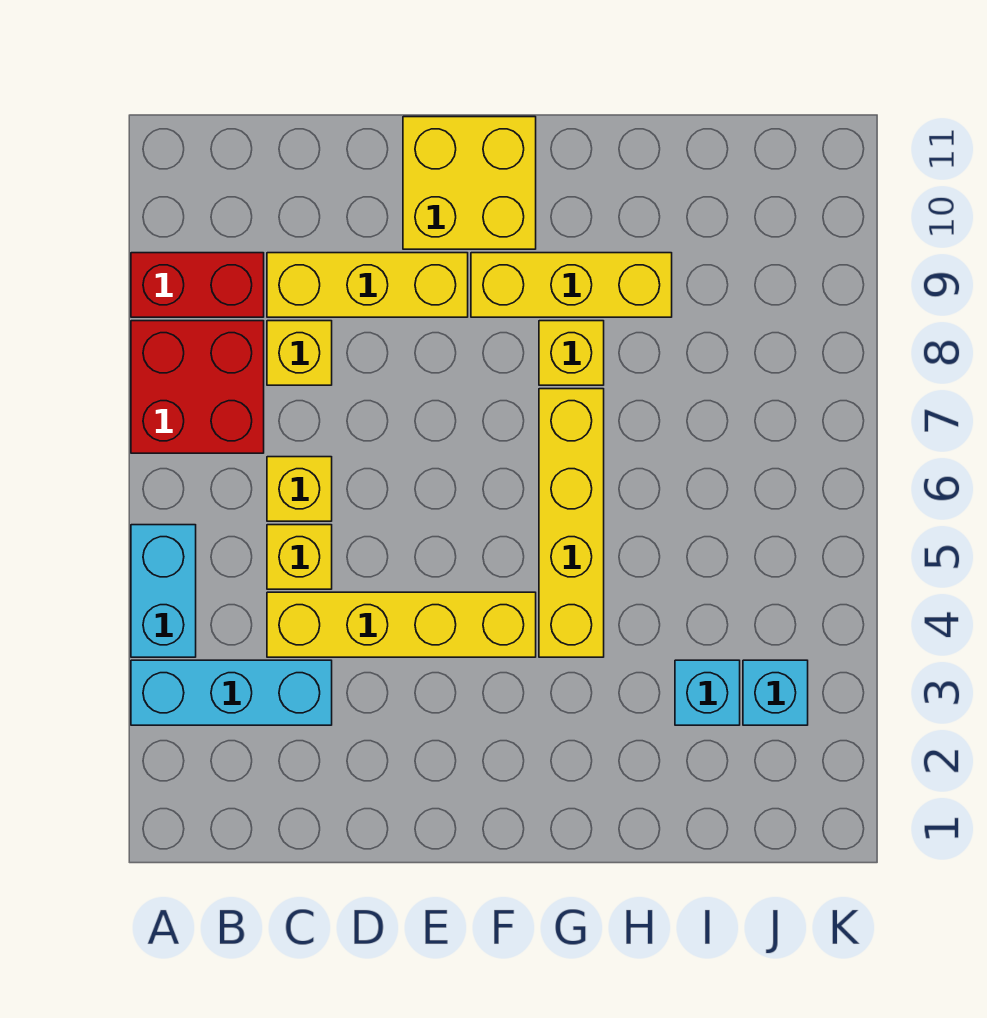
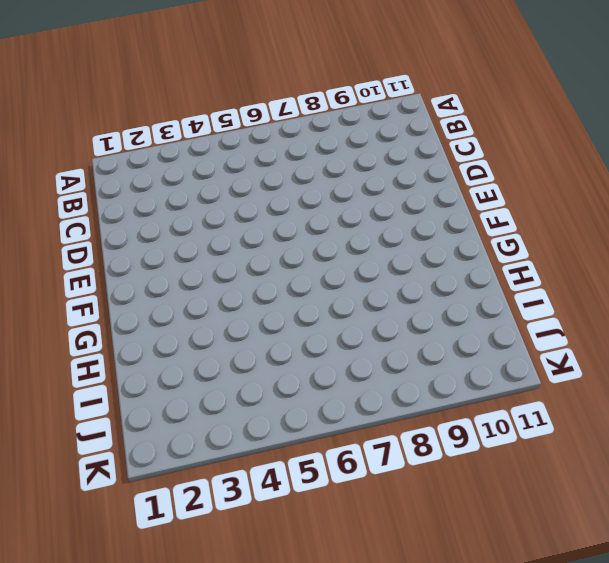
none -> cyan 1x3 brick [131,660,332,725]
none -> cyan 1x2 brick [131,525,196,657]
none -> red 2x2 brick [131,321,264,453]

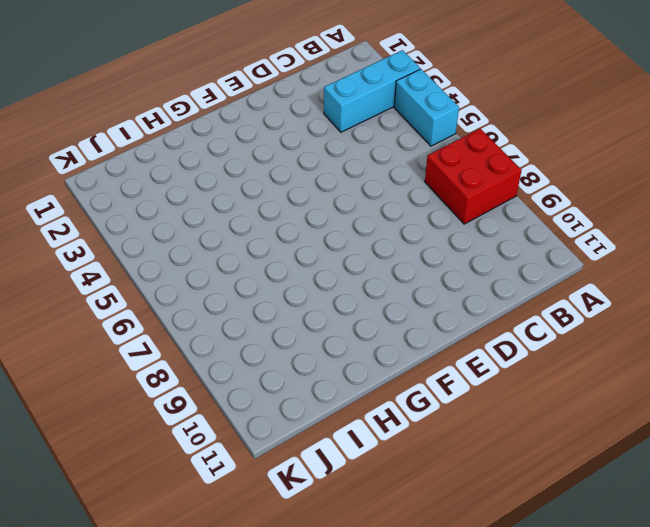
none -> red 1x2 brick [131,253,264,317]
none -> yellow 1x4 brick [267,592,536,657]
none -> yellow 1x1 brick [267,525,332,589]

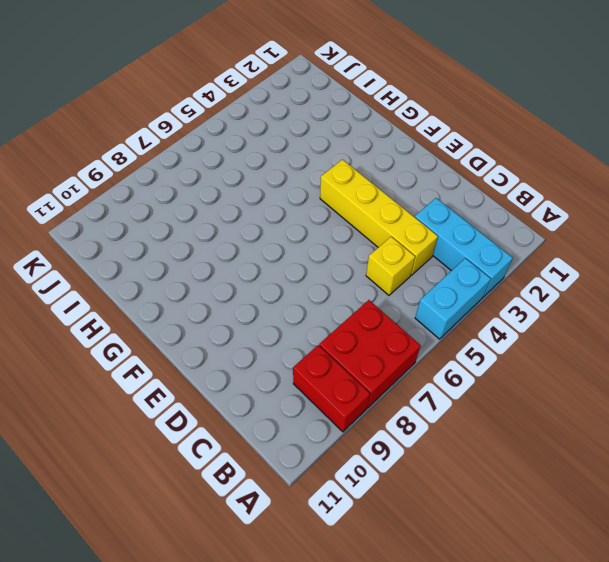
none -> yellow 1x1 brick [267,457,332,521]
none -> yellow 1x1 brick [267,321,332,385]
none -> yellow 1x3 brick [267,253,468,317]

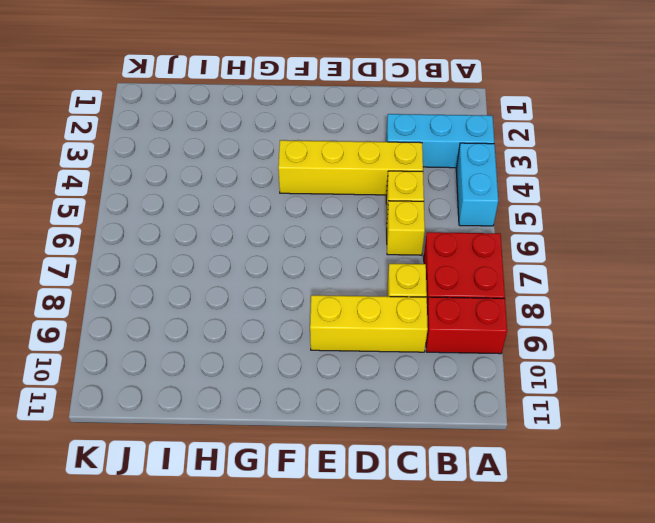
none -> yellow 2x2 brick [403,117,536,249]
none -> yellow 1x3 brick [471,253,672,317]
none -> yellow 1x4 brick [539,389,604,657]

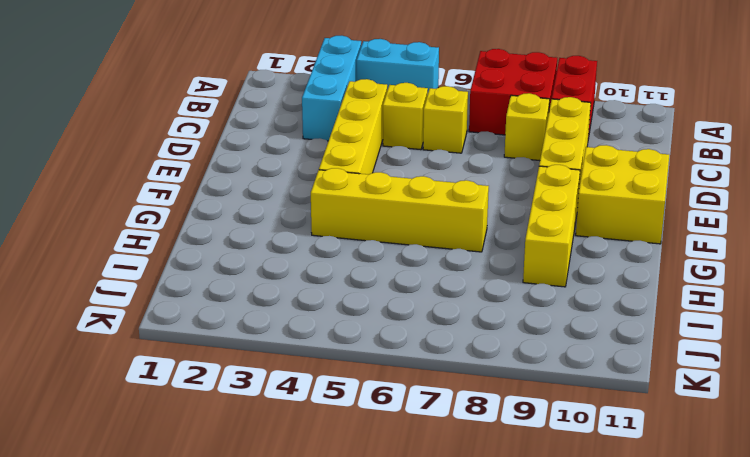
none -> yellow 1x1 brick [539,321,604,385]
none -> cyan 1x1 brick [675,660,740,725]
none -> cyan 1x1 brick [743,660,808,725]

